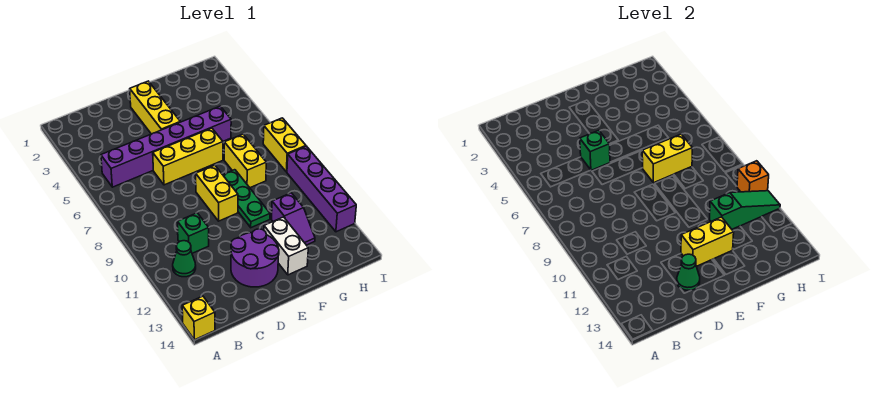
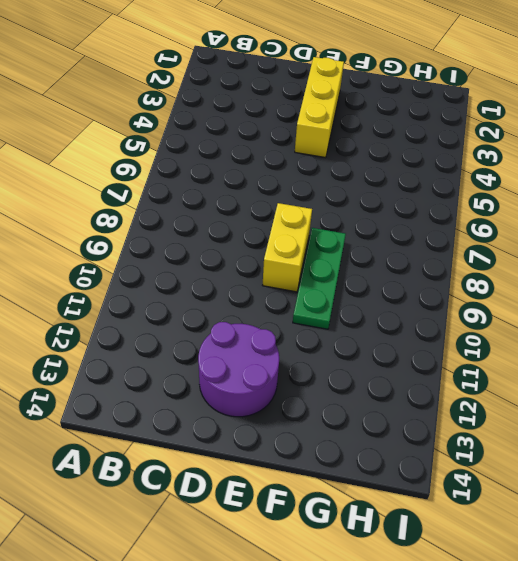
none -> yellow 1x1 brick [182,296,215,340]
none -> purple 1x6 brick [101,106,231,187]
none -> green 1x1 cone [173,241,196,277]

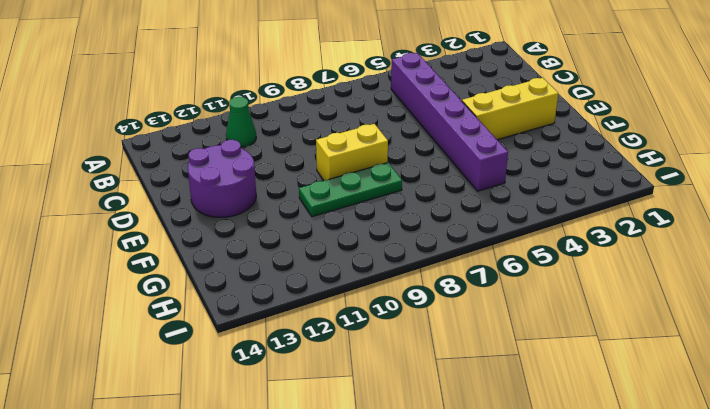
none -> yellow 1x1 brick [182,296,215,340]
none -> green 1x1 brick [177,213,209,253]
none -> yellow 1x3 brick [153,128,223,185]

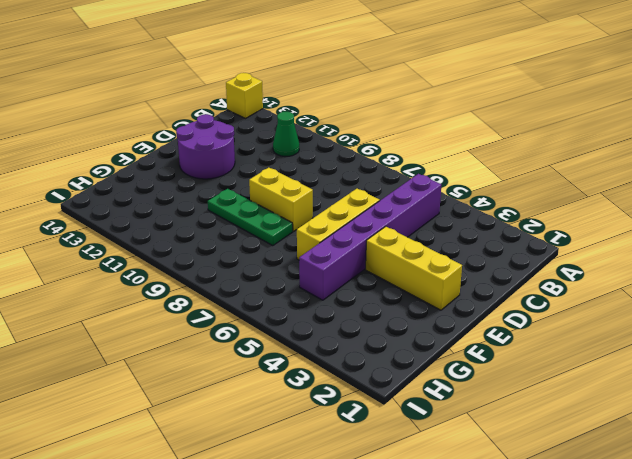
none -> green 1x1 brick [177,213,209,253]
none -> white 1x2 brick [264,217,308,275]
none -> yellow 1x2 brick [224,134,266,188]

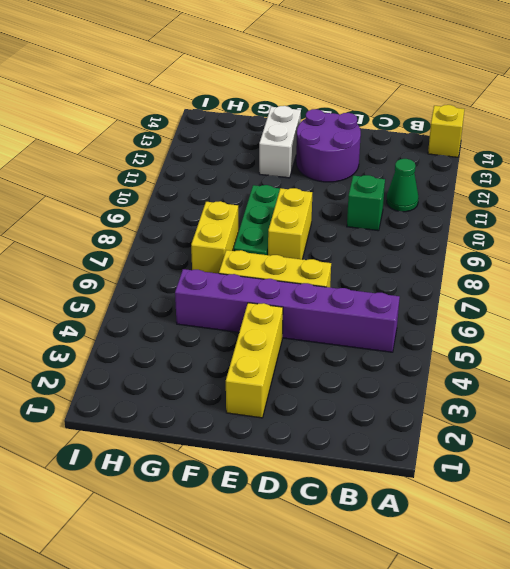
none -> purple 1x2 slope [272,193,315,245]
none -> yellow 1x2 brick [263,118,306,172]
none -> purple 1x4 brick [287,146,356,232]

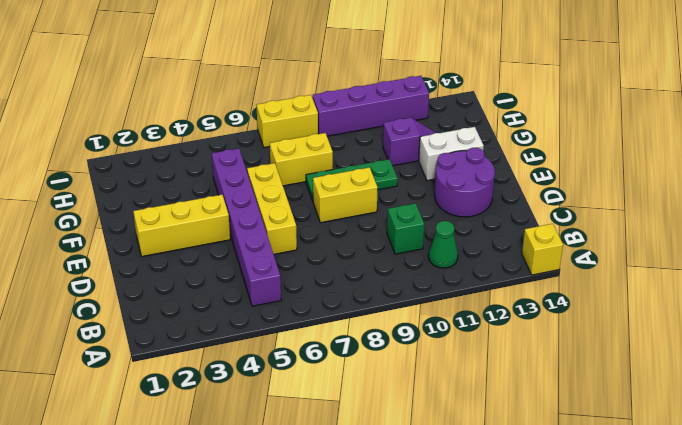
none -> green 1x1 brick [580,130,610,170]
none -> green 1x1 cone [677,254,700,291]
none -> yellow 1x2 brick [681,217,734,266]

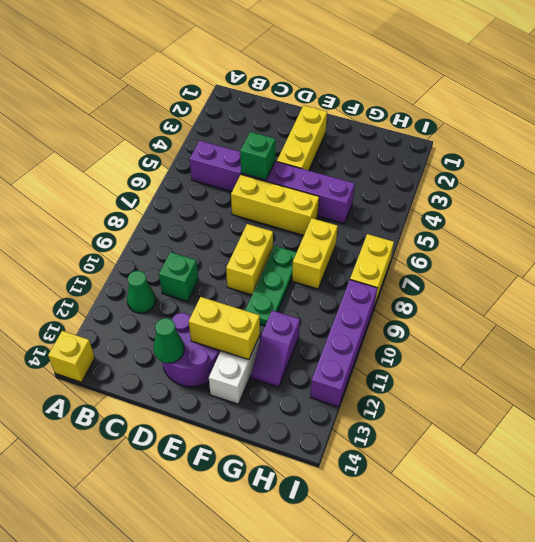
none -> yellow 1x2 brick [642,134,692,183]
none -> green 1x3 slope [710,191,780,229]
none -> orange 1x1 brick [737,161,769,192]

